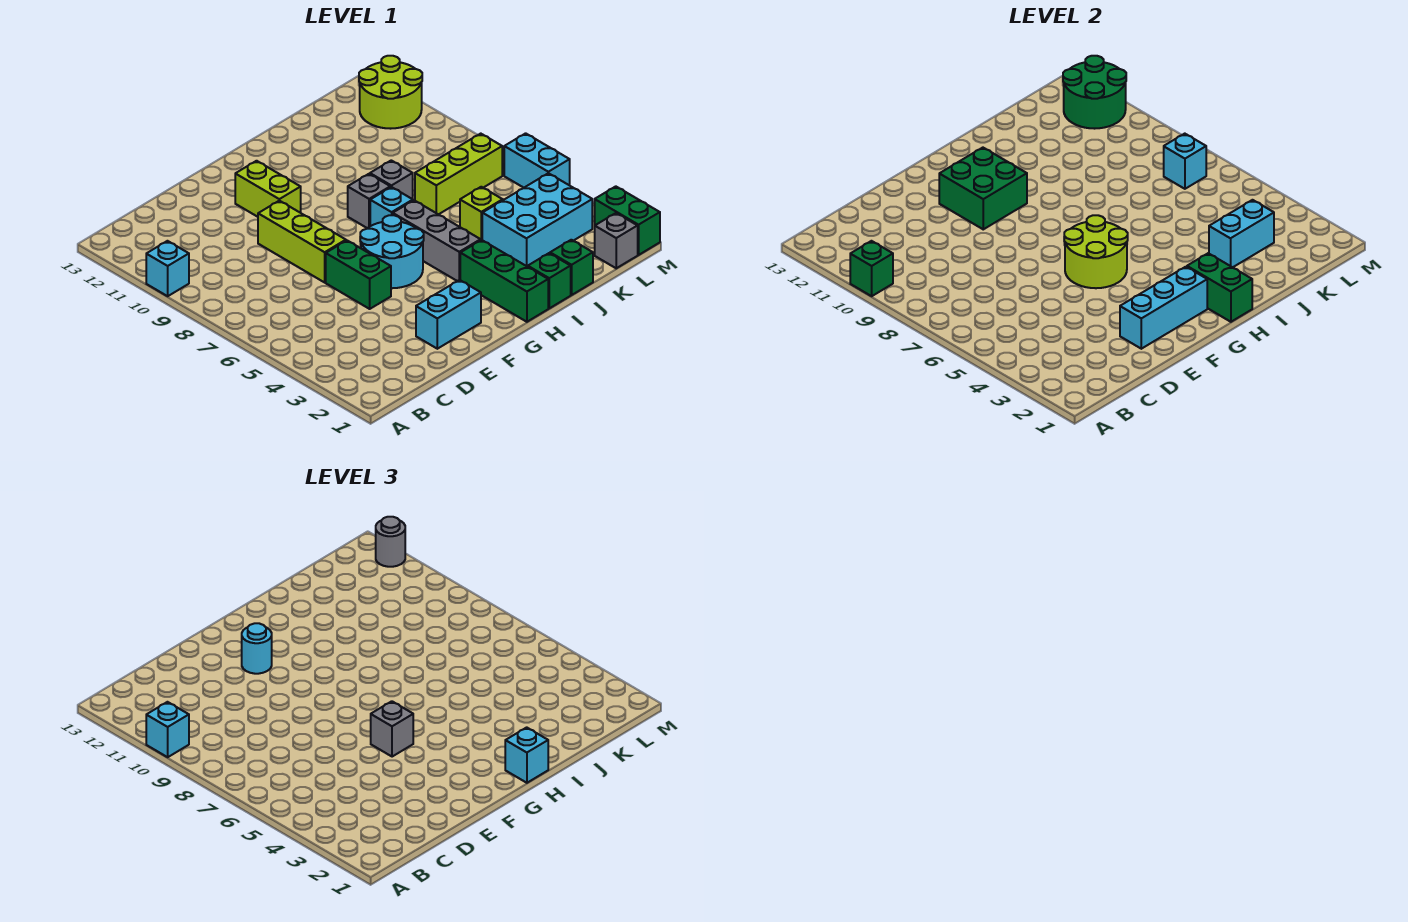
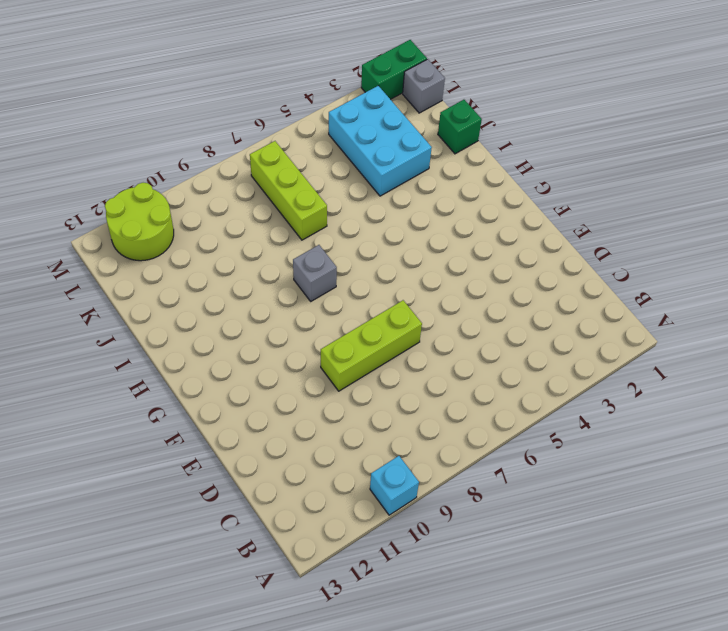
none -> cyan 1x2 brick [416,280,481,349]
none -> green 1x2 brick [326,241,391,309]
none -> cyan 2x2 round brick [360,215,424,288]
none -> lime 1x2 brick [235,161,301,217]

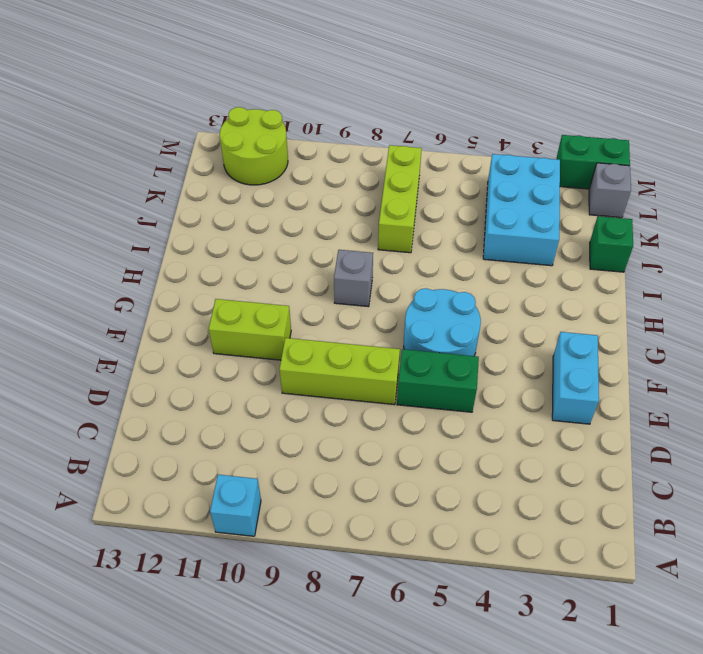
none -> green 1x3 brick [460,240,548,322]
none -> grey 1x3 brick [393,200,481,281]
none -> cyan 1x1 brick [370,187,413,226]
none -> green 1x1 brick [528,253,571,308]

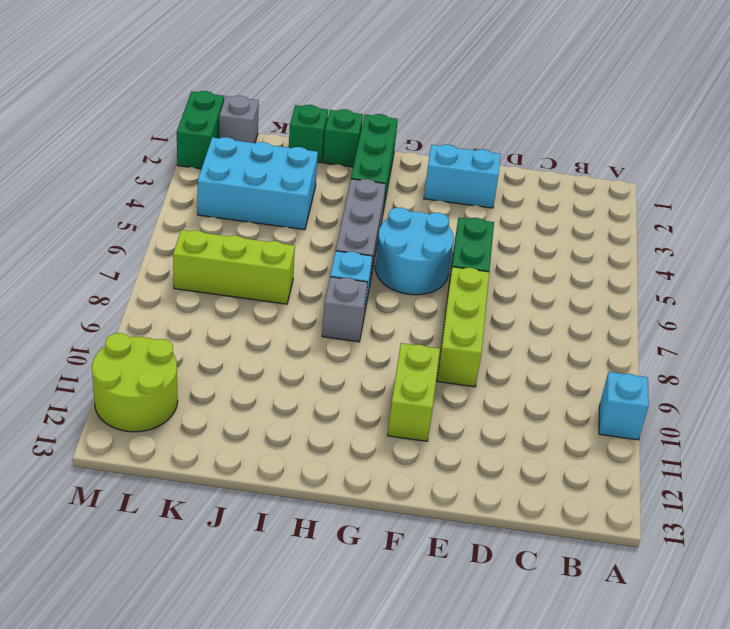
none -> grey 1x1 brick [370,160,413,199]
none -> lime 1x1 brick [460,187,503,240]
none -> cyan 1x2 brick [504,133,570,188]
none -> green 1x1 brick [850,241,893,296]

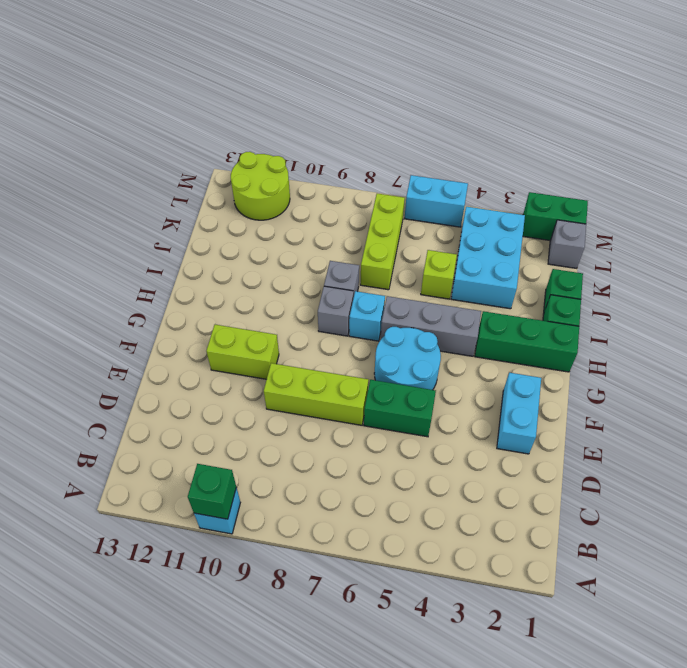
none -> cyan 1x3 brick [1120,267,1207,349]
none -> lime 2x2 round brick [1064,215,1128,288]
none -> green 2x2 brick [939,148,1027,229]
none -> green 1x2 brick [1187,253,1252,322]

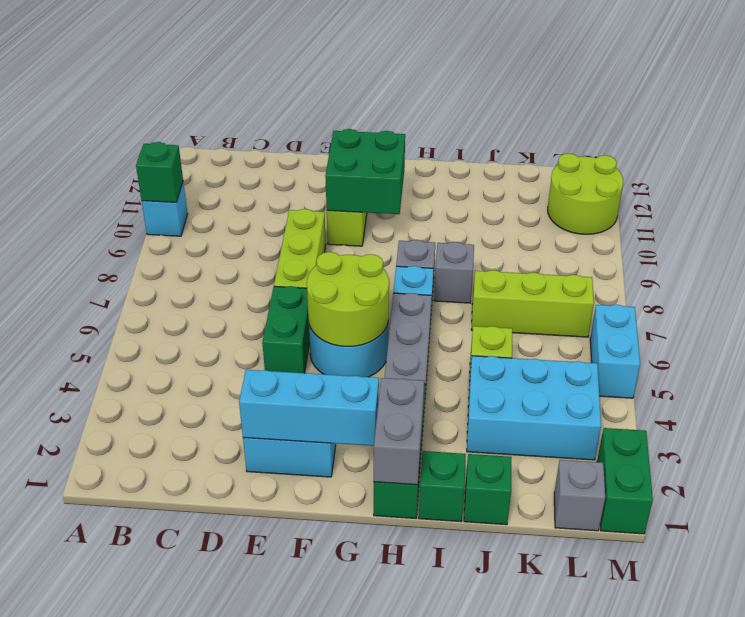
grey 1x2 brick [374,378,424,485] -> green 1x2 brick [1187,253,1252,322]
none -> cyan 1x2 brick [1209,200,1274,267]
none -> cyan 1x1 brick [1164,134,1206,189]
none -> green 2x2 round brick [1063,56,1126,129]
none -> cyan 1x1 brick [146,702,189,757]

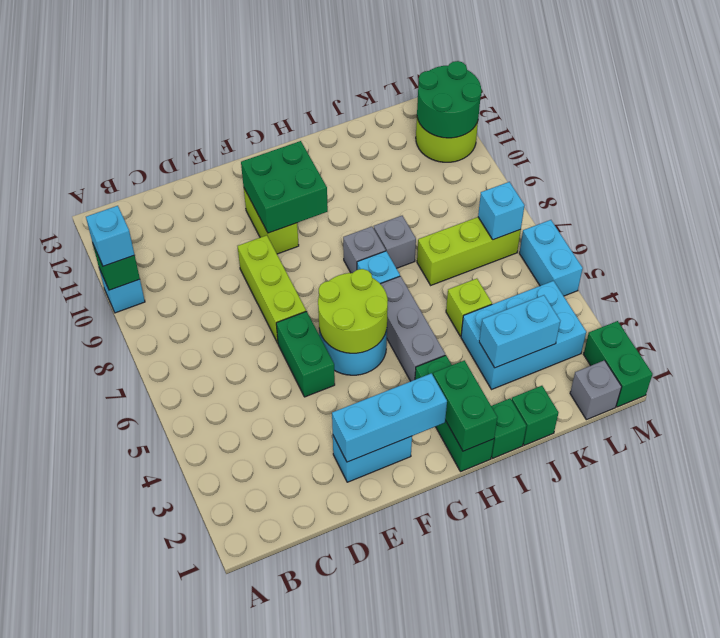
none -> grey 1x1 brick [371,701,413,757]
none -> cyan 1x1 round brick [242,623,272,674]
none -> cyan 1x1 brick [505,727,548,783]
none -> grey 1x1 round brick [376,517,405,567]

